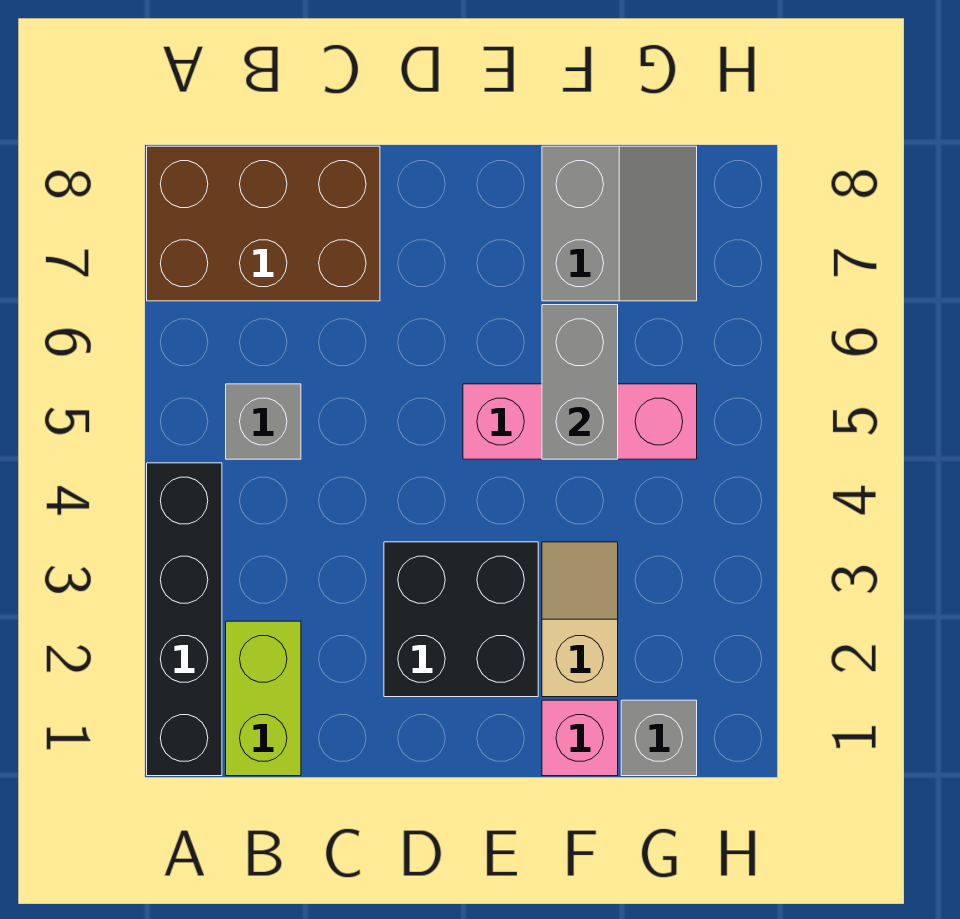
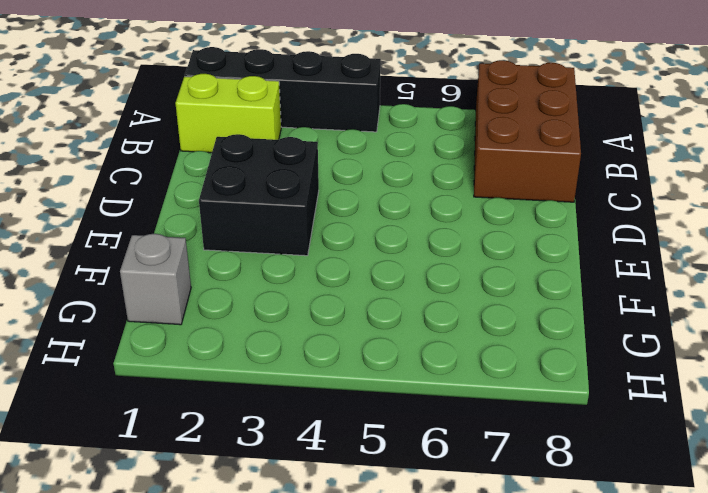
none -> grey 1x1 brick [226,384,301,459]
none -> pink 1x3 brick [463,384,697,459]

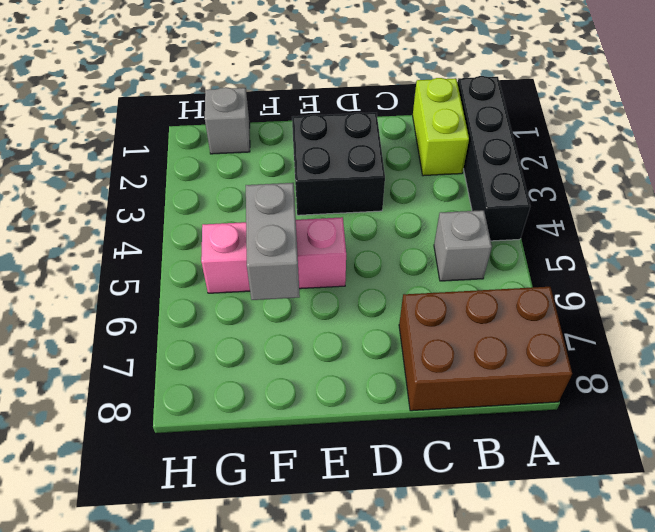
none -> pink 1x1 brick [542,700,618,776]
none -> tan 1x2 slope [542,542,618,697]

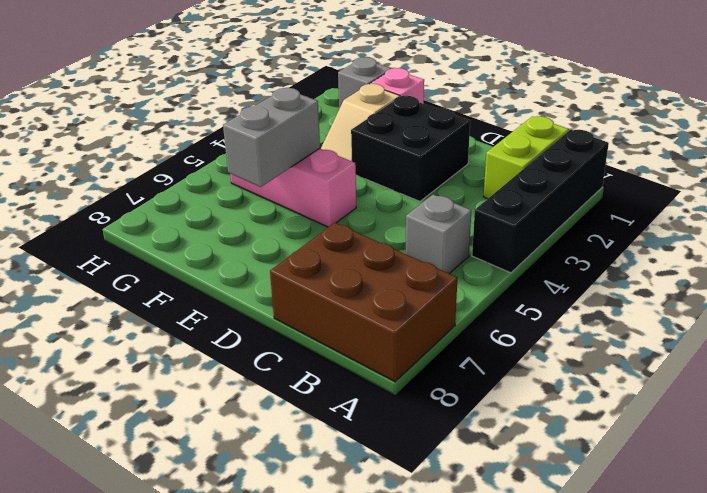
none -> grey 2x2 slope [542,146,697,301]

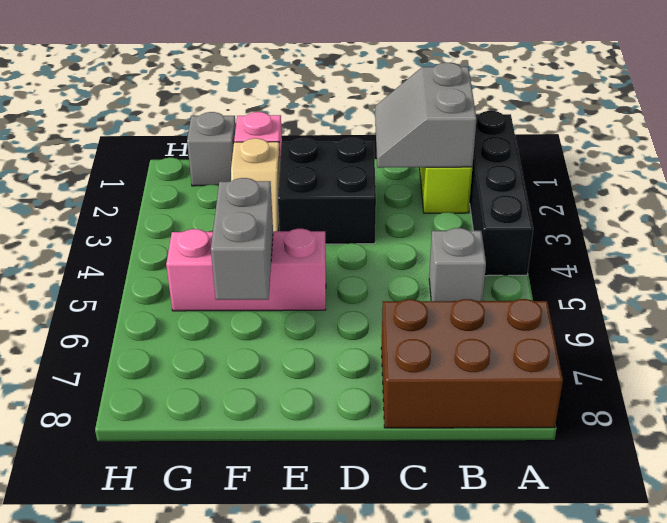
grey 2x2 slope [375,63,477,168] -> grey 2x2 slope moved to [542,146,697,301]

